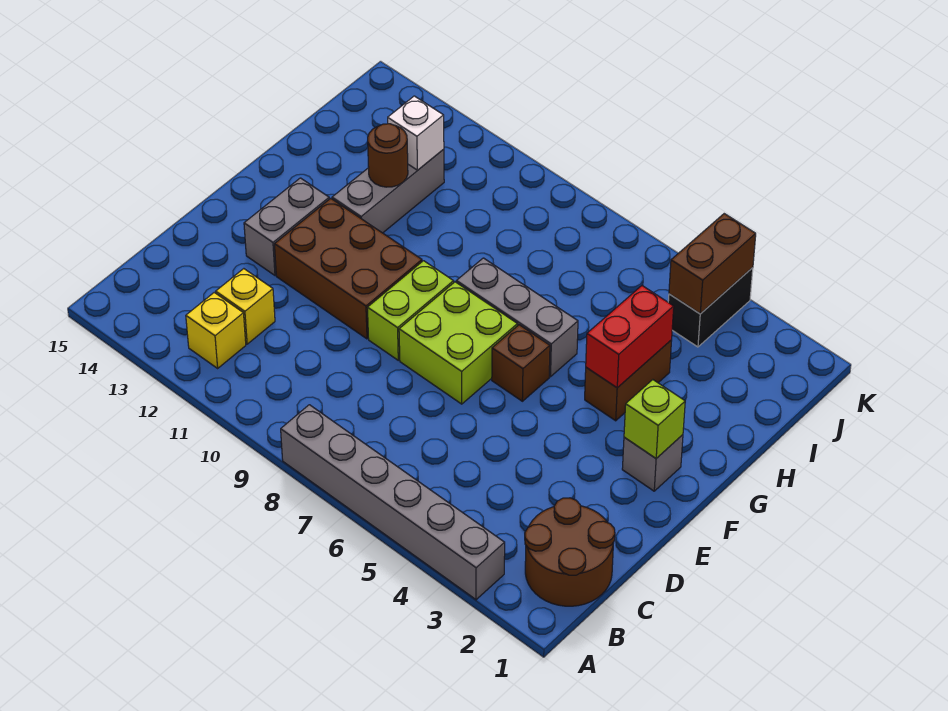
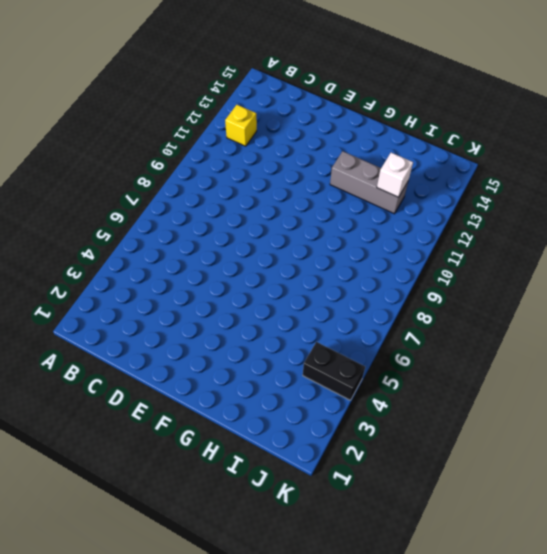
none -> grey 1x6 brick [281,405,505,600]
none -> brown 2x2 round brick [525,498,615,606]
none -> yellow 1x1 brick [216,269,275,344]

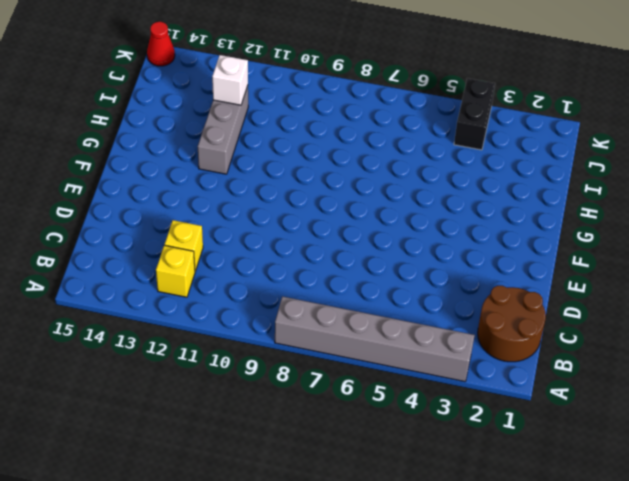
red 1x1 cone [147,22,175,66] -> none
none -> lime 2x2 brick [399,282,518,404]
none -> lime 1x2 brick [368,261,454,360]
none -> brown 2x3 brick [275,198,422,339]

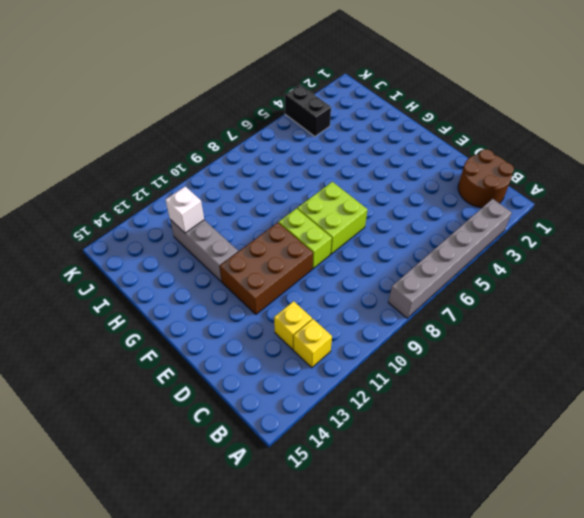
none -> grey 1x2 brick [244,178,329,275]
none -> grey 1x1 brick [622,435,683,491]
none -> brown 1x1 brick [492,325,550,401]

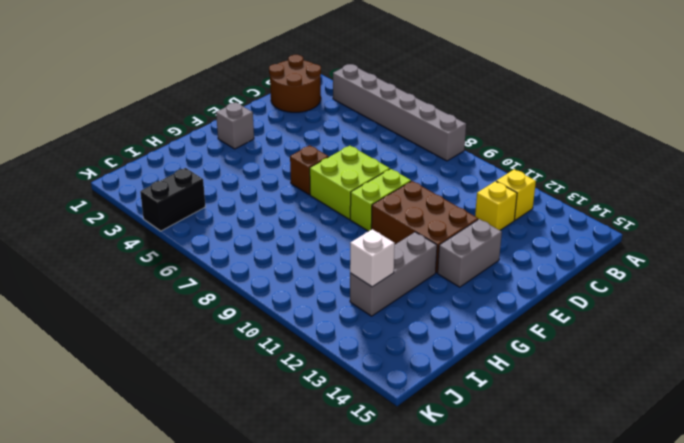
none -> brown 1x2 brick [585,340,672,421]
none -> grey 1x3 brick [456,258,578,377]
none -> lime 1x1 brick [624,380,685,458]

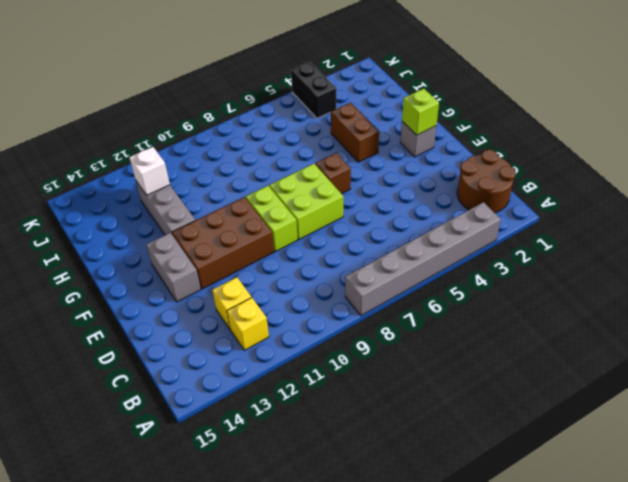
none -> grey 1x3 brick [456,258,578,377]
none -> red 1x2 brick [586,286,674,388]
none -> brown 1x1 round brick [368,124,408,187]

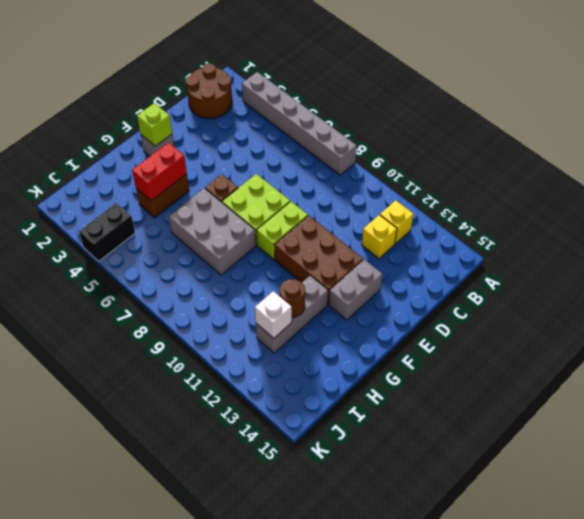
grey 2x3 brick [169,188,256,275] -> grey 1x3 brick [456,258,578,377]
none -> brown 1x2 brick [669,214,756,314]

